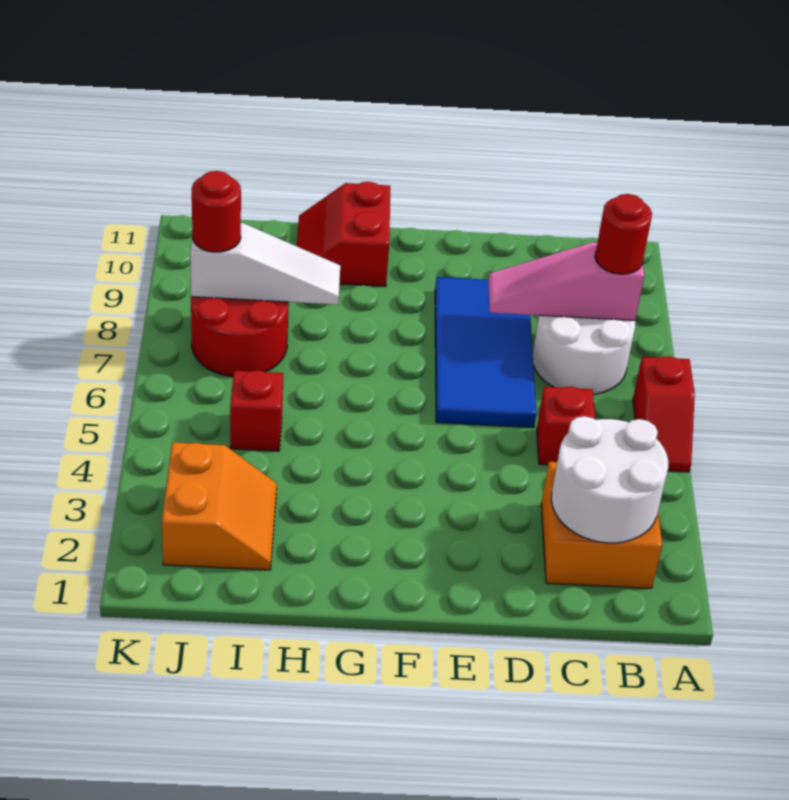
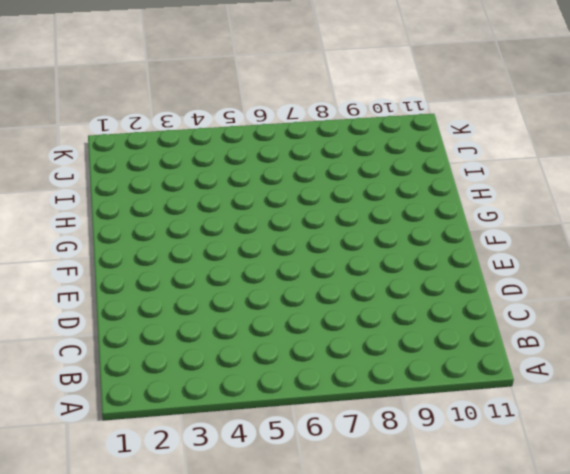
none -> red 1x2 slope [633,356,695,472]
none -> orange 2x2 brick [541,462,662,588]
none -> white 2x2 round brick [533,315,635,395]

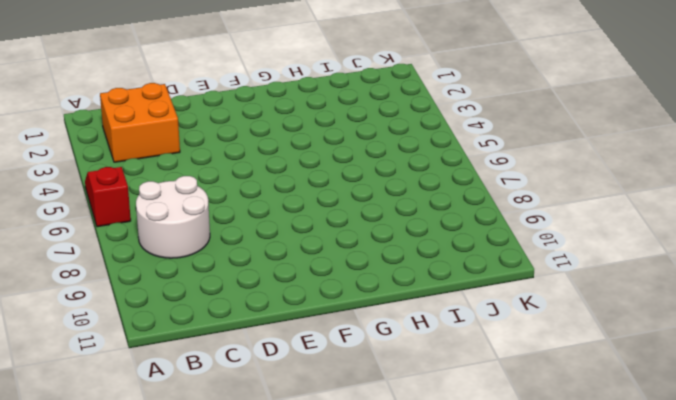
none -> red 1x1 brick [537,387,595,465]
none -> blue 2x4 tile [435,277,536,428]
none -> red 2x2 slope [297,182,390,287]

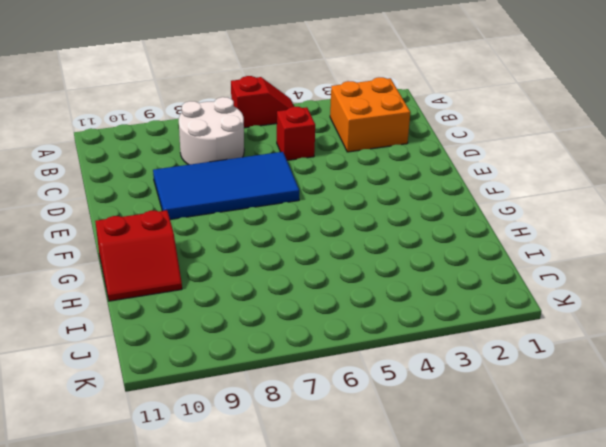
none -> orange 2x2 slope [162,443,277,570]
none -> red 1x1 brick [230,370,283,451]
none -> red 2x2 round brick [191,297,289,377]

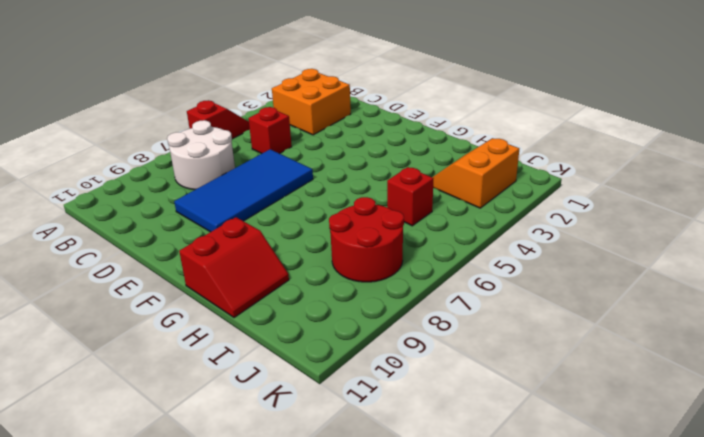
none -> white 2x2 round brick [551,416,668,543]
none -> pink 1x3 slope [489,242,644,320]
none -> white 1x3 slope [190,223,340,305]

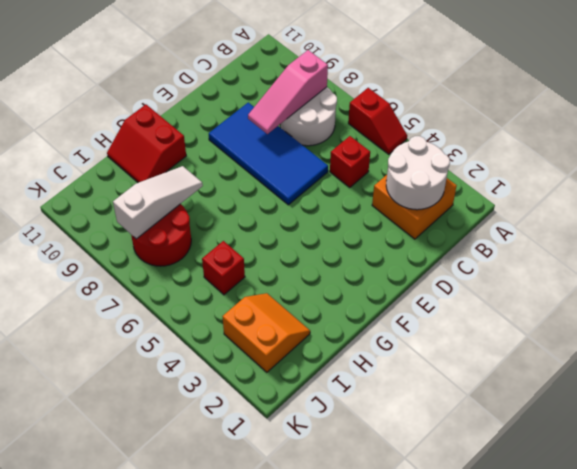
none -> red 1x1 round brick [595,194,652,274]
none -> red 1x1 round brick [192,171,241,252]

